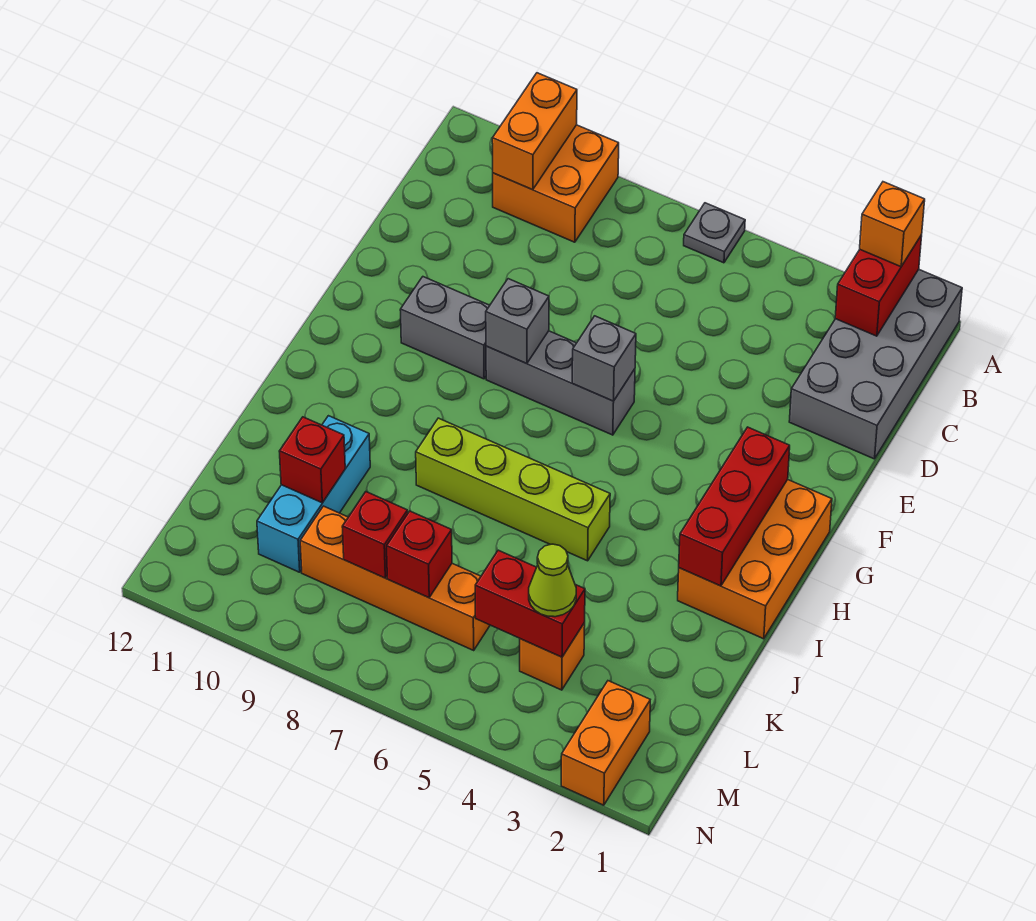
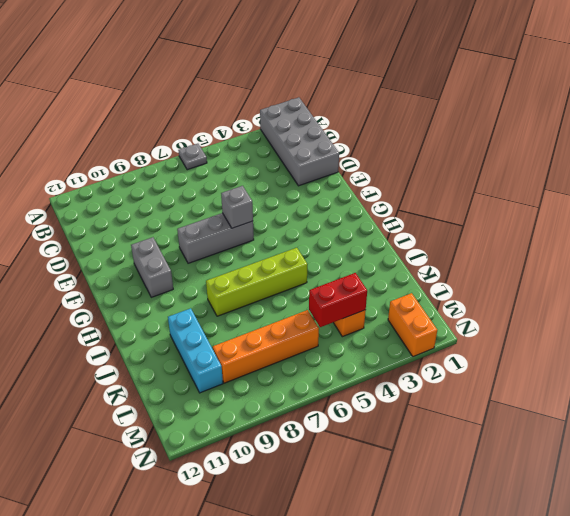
grey 1x2 brick [131,237,173,297] -> grey 1x2 brick turned to [400,277,490,379]
none -> orange 2x2 brick [493,125,619,242]
none -> orange 2x3 brick [678,480,832,639]
none -> red 1x2 brick [835,235,922,336]

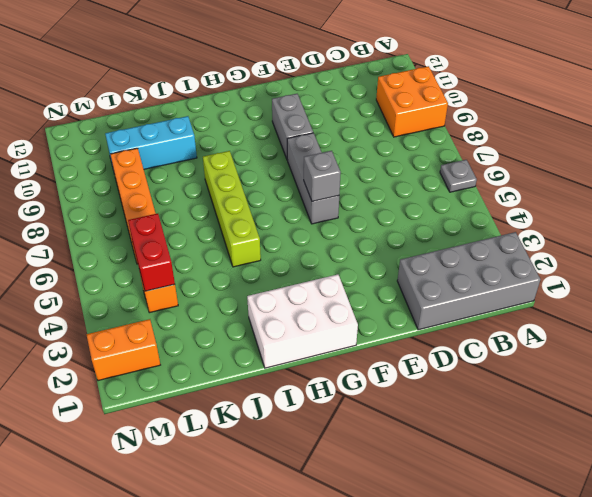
white 2x3 brick [247,274,358,368] -> orange 2x3 brick [678,480,832,639]
none -> red 1x2 brick [835,235,922,336]
none -> orange 1x2 brick [492,73,577,190]
none -> grey 1x1 brick [486,279,549,364]

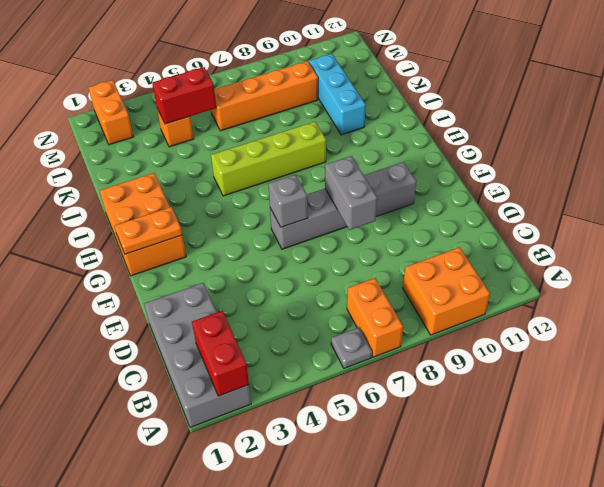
orange 1x2 brick [347,278,403,357] -> orange 1x2 brick moved to [492,73,577,190]
grey 1x2 brick [325,156,377,230] -> grey 1x1 brick [486,279,549,364]
orange 1x2 plate [114,207,182,254] -> red 1x3 brick [679,427,790,586]
none -> red 1x1 brick [279,417,345,503]
none -> red 1x1 brick [387,511,452,598]
none -> red 1x1 brick [342,492,408,578]

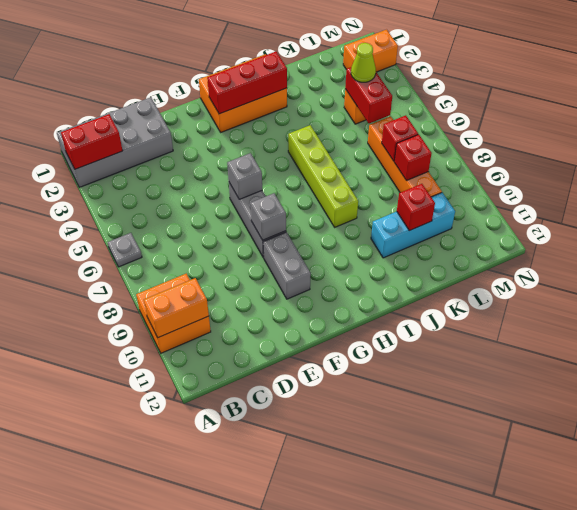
none -> orange 1x1 brick [860,182,925,267]

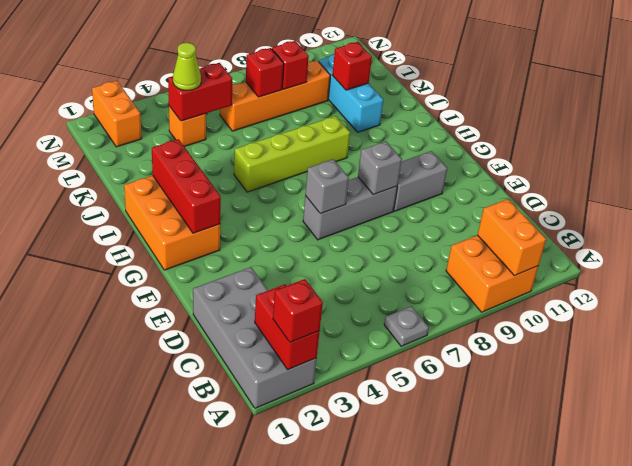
red 1x1 brick [273,279,323,342] -> orange 1x1 brick [860,182,925,267]

